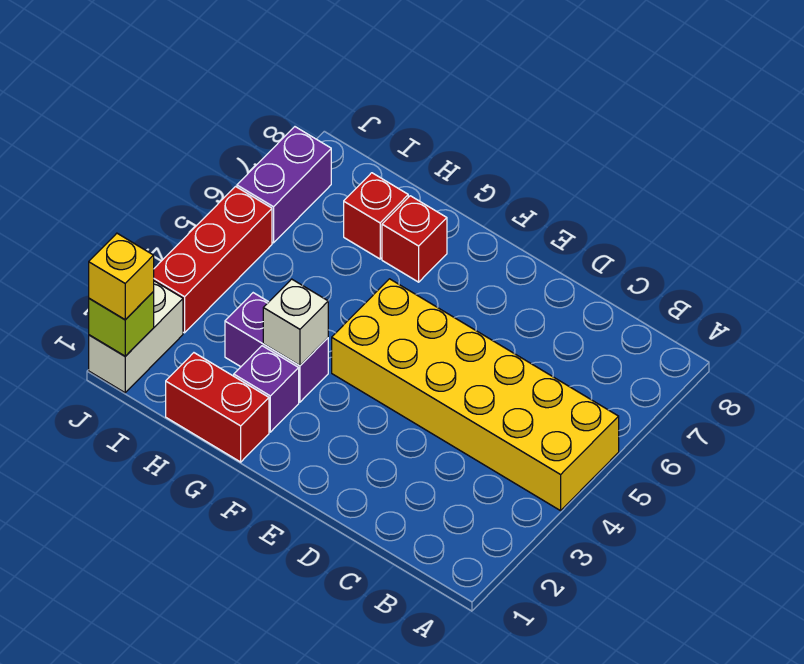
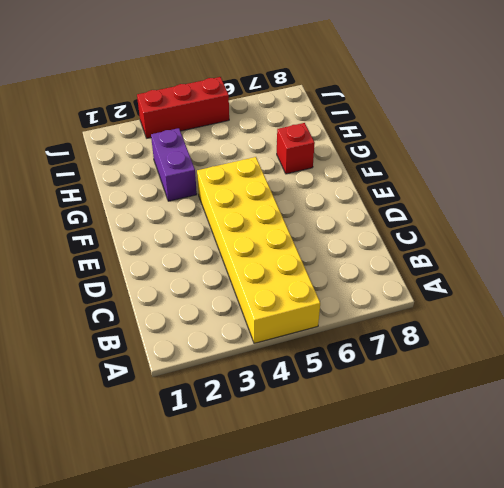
none -> red 1x2 brick [166,353,269,462]
none -> purple 1x1 brick [234,346,299,432]
none -> red 1x1 brick [344,173,408,259]

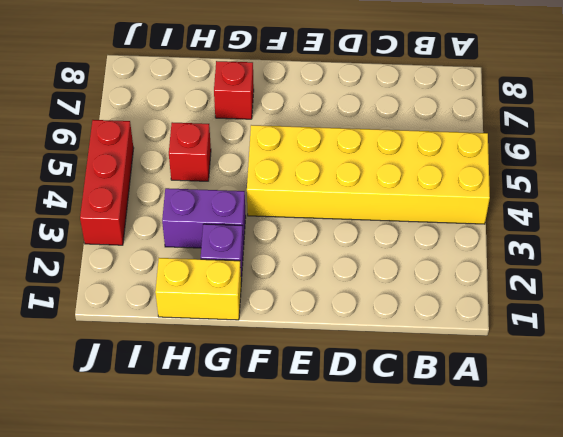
yellow 1x2 brick [155,258,241,320] -> red 1x2 brick [166,353,269,462]
red 1x1 brick [169,122,211,181] -> red 1x1 brick moved to [344,173,408,259]
none -> white 1x2 brick [89,281,183,393]
none -> purple 1x2 brick [237,127,331,243]
none -> white 1x1 brick [263,279,328,366]

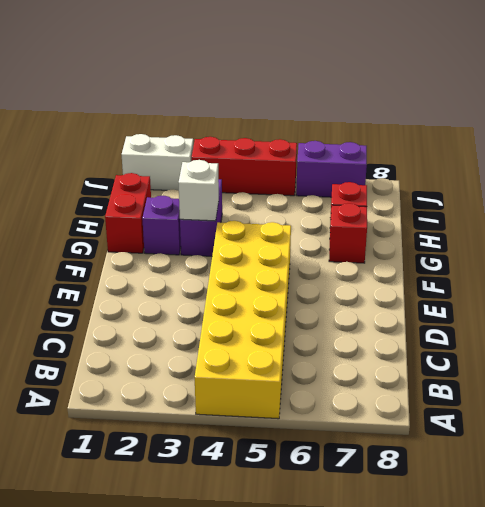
none -> lime 1x1 brick [89,292,154,356]
none -> yellow 1x1 brick [89,233,154,320]

